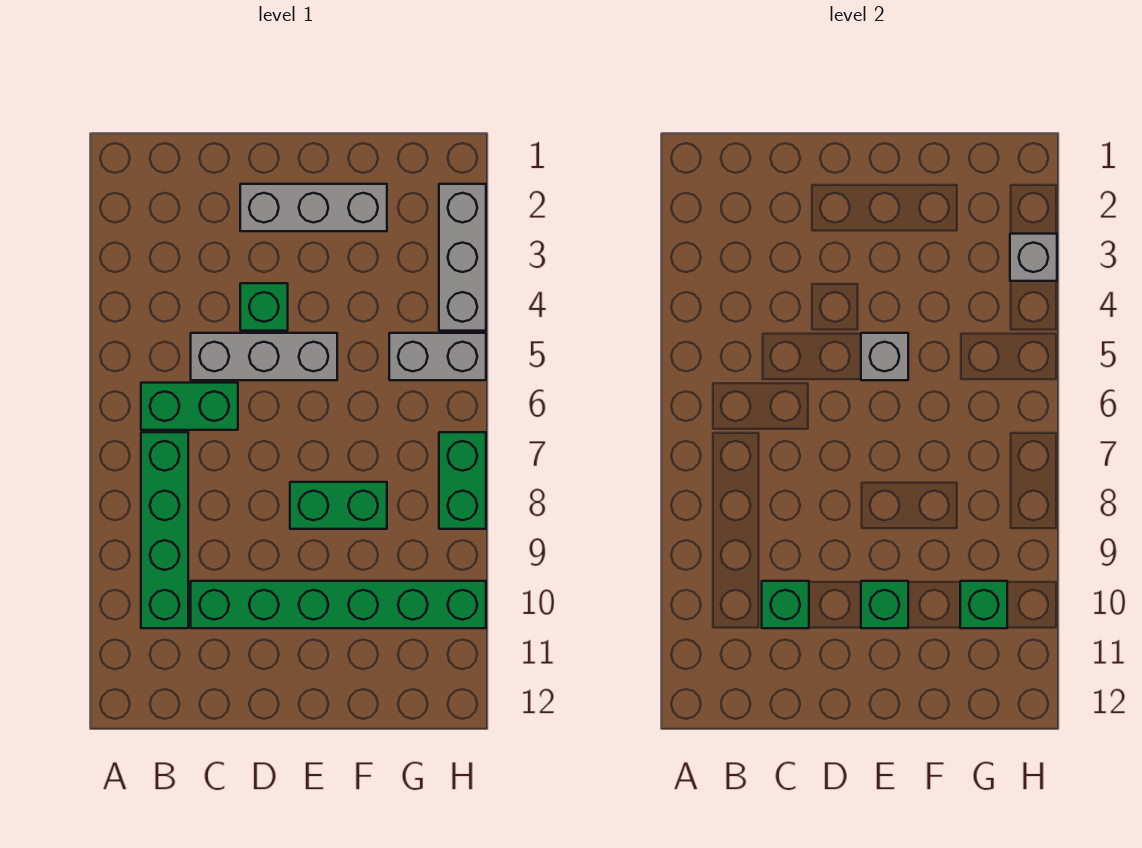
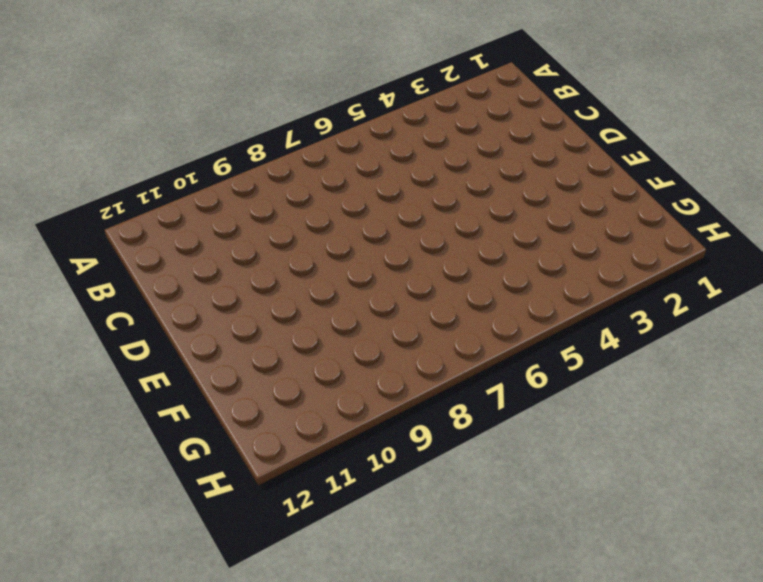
none -> green 1x2 brick [141,383,238,430]
none -> green 1x4 brick [141,432,188,628]
none -> grey 1x3 brick [191,333,337,380]

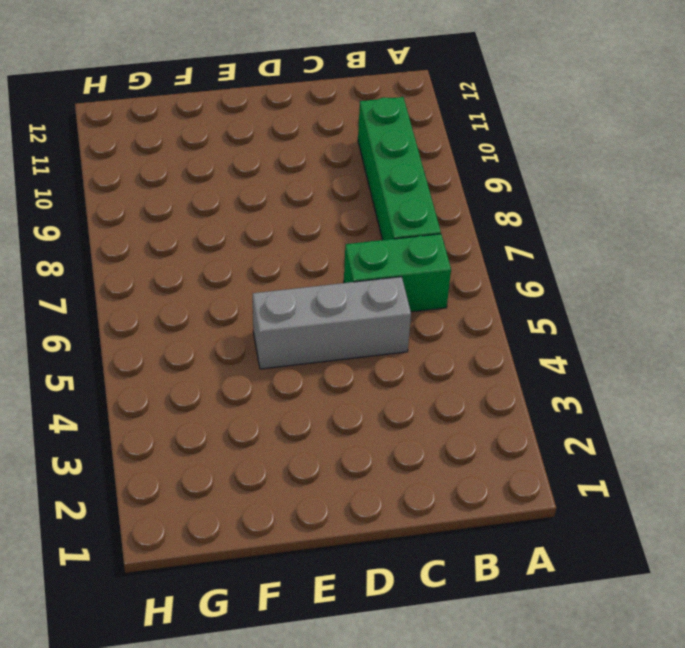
none -> green 1x6 brick [191,581,486,628]
none -> grey 1x3 brick [240,184,387,231]
none -> green 1x1 brick [240,283,288,331]

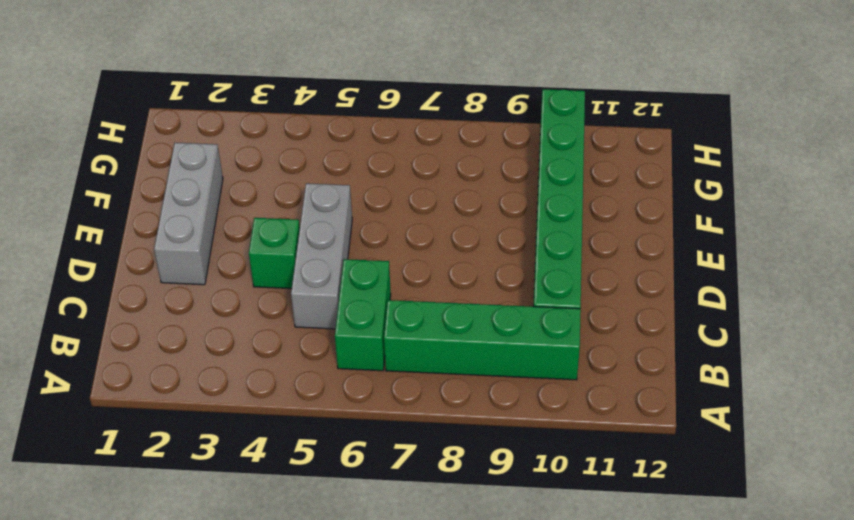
none -> green 1x2 brick [290,482,387,529]
none -> grey 1x2 brick [389,333,486,380]
none -> grey 1x3 brick [439,184,486,331]

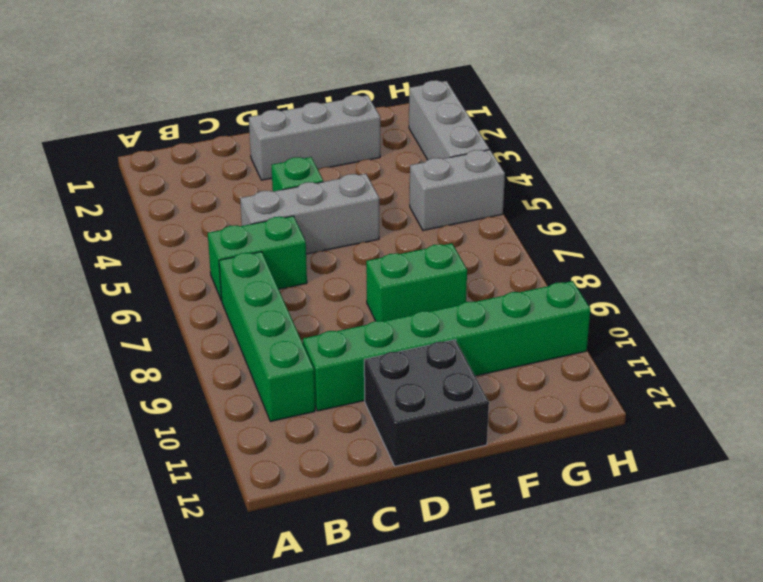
black 2x2 brick [364,340,489,466] -> none
none -> green 1x2 brick [439,432,486,529]
none -> green 1x1 brick [762,581,809,628]
none -> grey 1x1 brick [861,333,908,380]

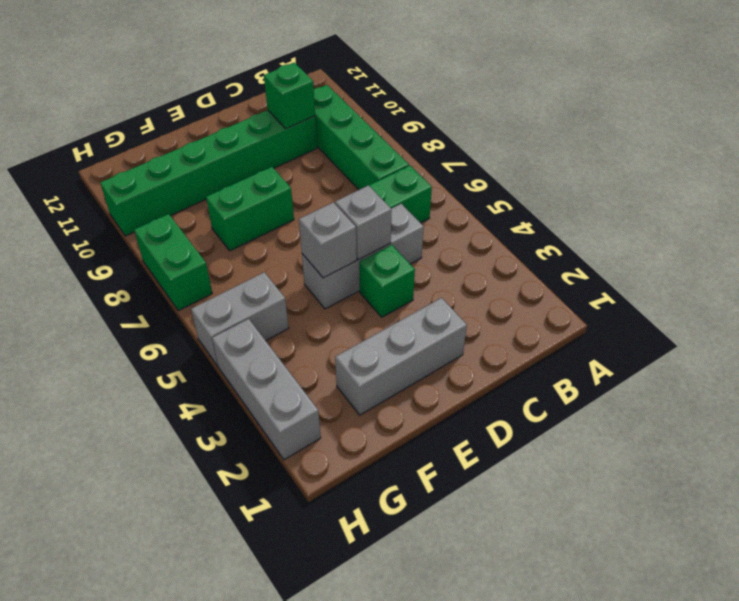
grey 1x1 brick [335,185,392,260] -> grey 1x1 brick moved to [1010,234,1057,281]
none -> green 1x1 brick [861,581,908,628]
none -> green 1x1 brick [960,581,1007,628]

